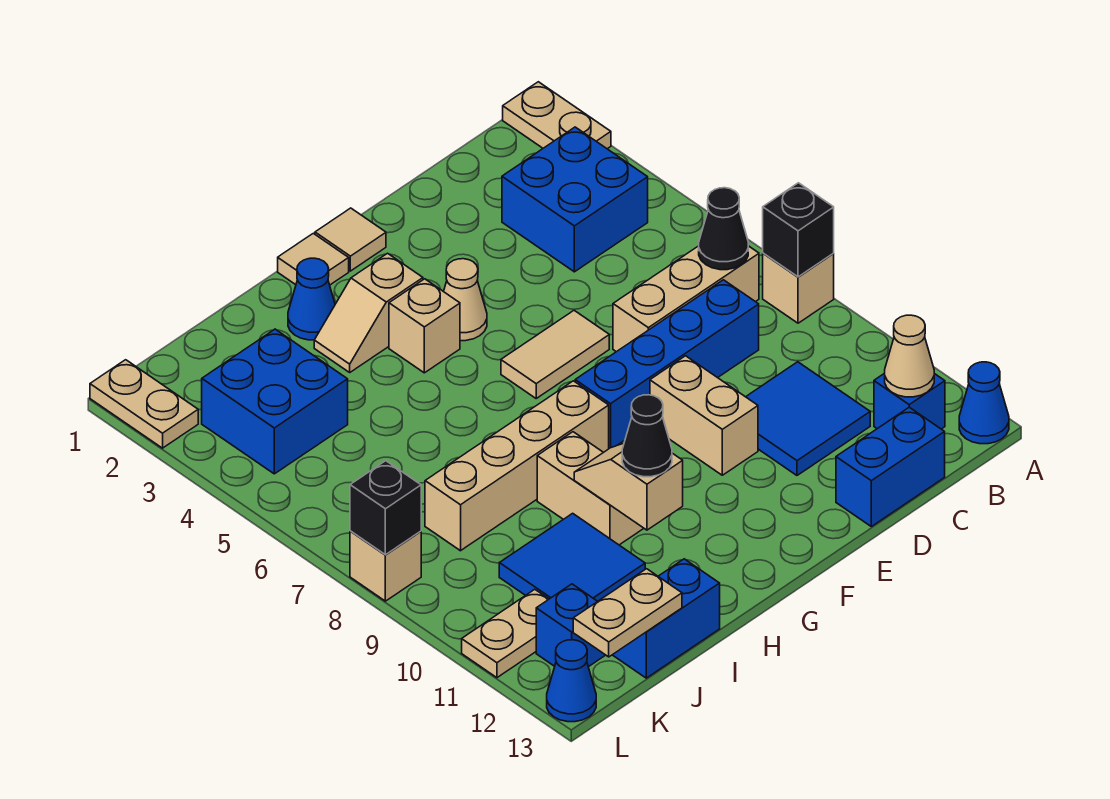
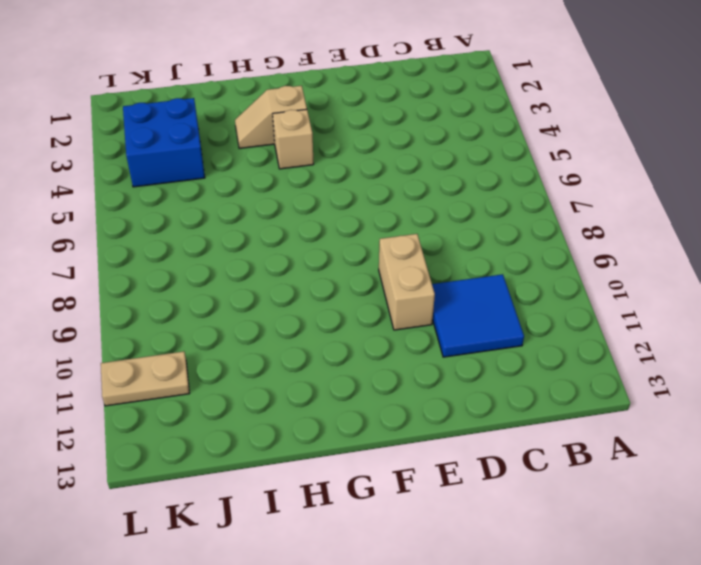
none -> tan 1x2 plate [503,82,611,149]
none -> tan 1x1 brick [763,253,834,323]
none -> blue 1x1 cone [959,362,1009,444]
none -> blue 2x2 brick [502,127,648,272]

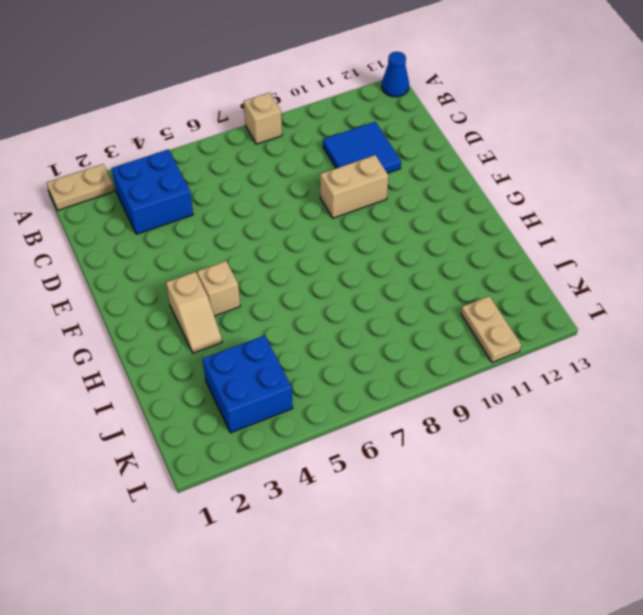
none -> tan 1x3 brick [613,246,759,352]
none -> blue 1x1 brick [874,373,945,429]
none -> blue 1x4 brick [575,280,759,448]
none -> blue 1x2 brick [836,407,945,526]

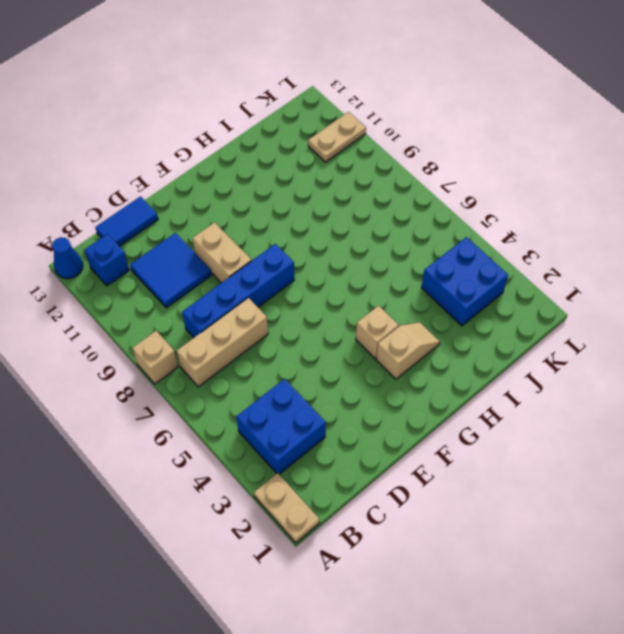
blue 1x2 tile [95,197,158,246] -> blue 1x2 brick [836,407,945,526]
none -> tan 1x2 tile [501,310,609,398]
none -> tan 1x1 tile [315,208,386,271]
none -> tan 1x1 cone [444,259,487,341]
none -> tan 1x1 tile [278,233,349,285]

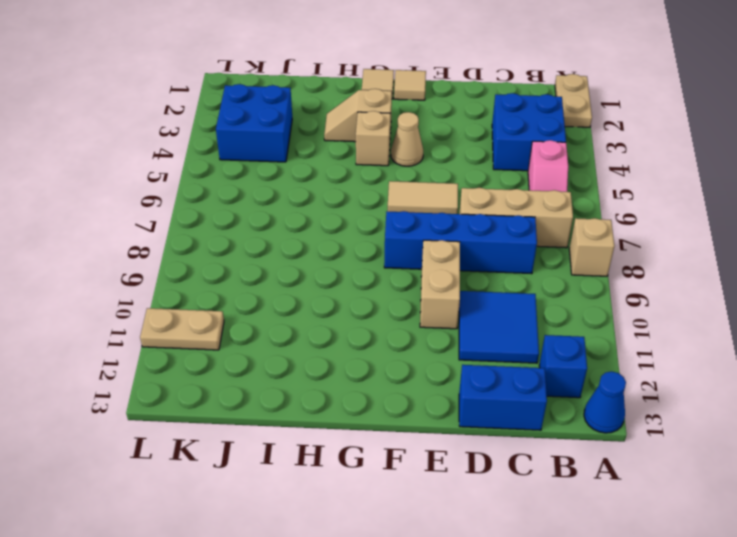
pink 1x2 slope [528,140,568,192] -> none
none -> tan 1x4 brick [425,381,609,551]
none -> blue 1x1 cone [288,258,335,340]
none -> tan 1x2 brick [537,432,644,545]
none -> blue 2x2 tile [499,513,645,601]

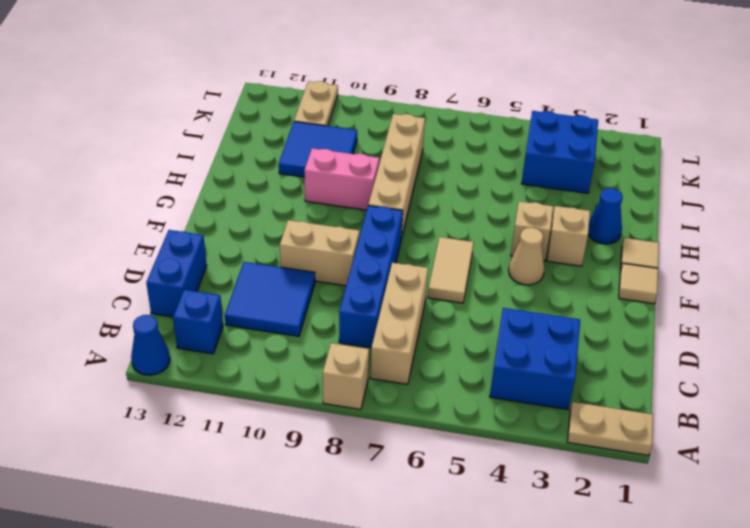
pink 1x2 brick [304,148,379,210] -> tan 1x2 brick [537,432,644,545]
none -> blue 1x2 brick [613,559,720,678]
none -> blue 1x1 brick [536,584,605,667]
none -> tan 1x2 plate [90,360,198,448]
none -> tan 1x1 brick [350,531,421,601]

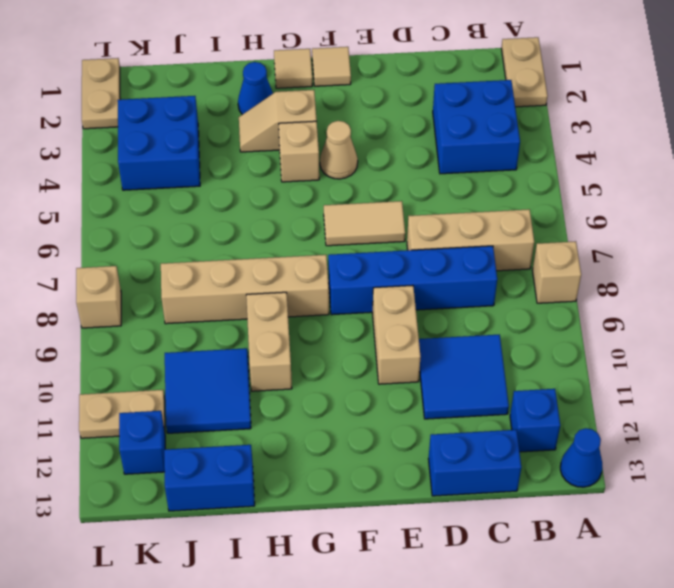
none -> blue 1x1 cone [547,640,596,722]
none -> black 1x1 brick [763,183,834,277]
none -> black 1x1 cone [699,188,748,270]
none -> tan 1x1 cone [885,315,934,397]

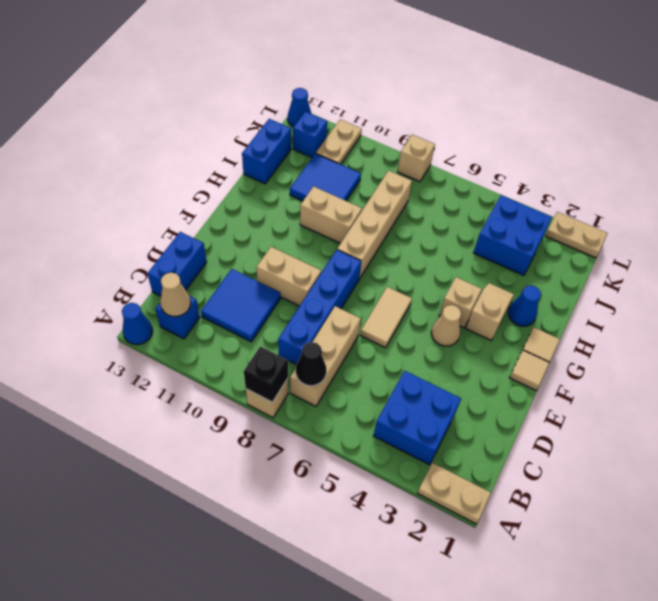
none -> tan 1x2 slope [574,443,683,530]
none -> tan 1x2 plate [573,569,682,657]
none -> black 1x1 brick [350,461,421,555]
none -> black 1x1 cone [622,395,672,477]

